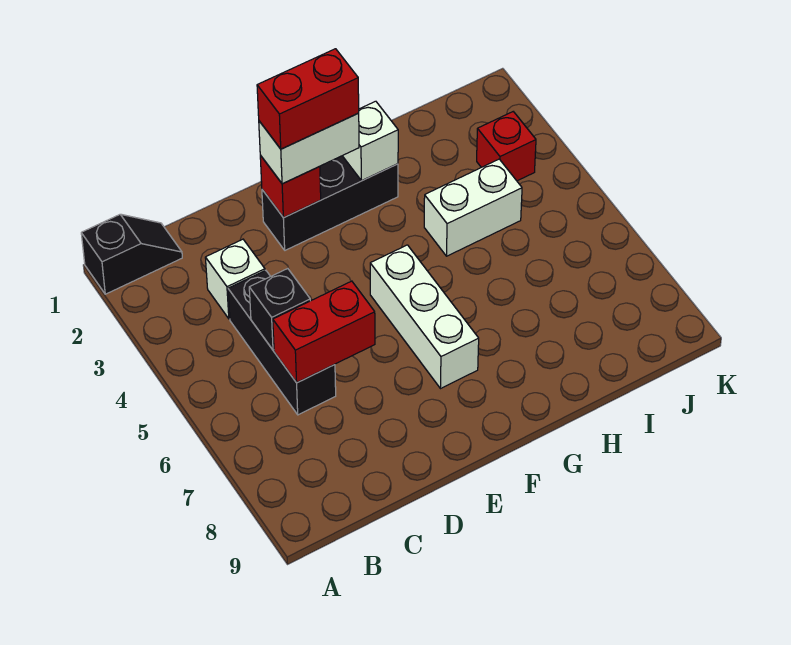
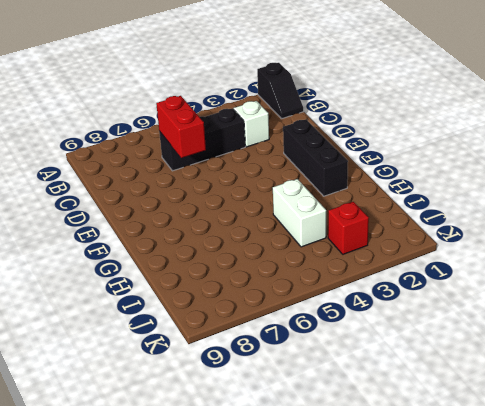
none -> white 1x3 brick [370,245,479,389]
none -> black 1x1 brick [249,269,310,350]
none -> red 1x1 brick [260,155,321,218]

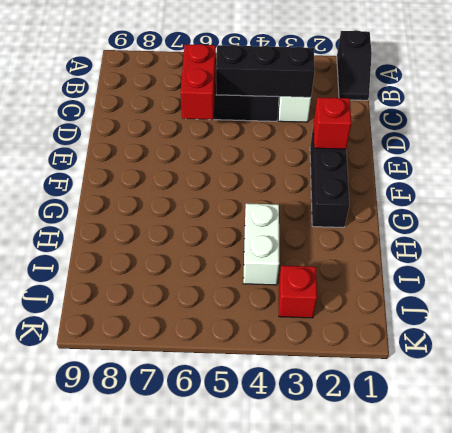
black 1x3 brick [216,45,315,97] -> black 1x1 brick [249,269,310,350]
none -> white 1x3 brick [370,245,479,389]
none -> white 1x1 brick [343,101,398,181]
none -> white 1x2 brick [259,113,359,184]

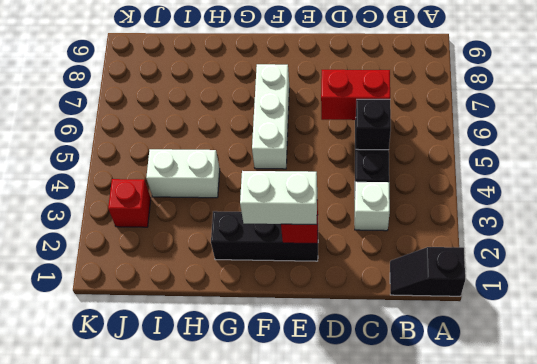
none -> white 1x1 brick [343,101,398,181]
none -> red 1x2 brick [257,49,359,149]

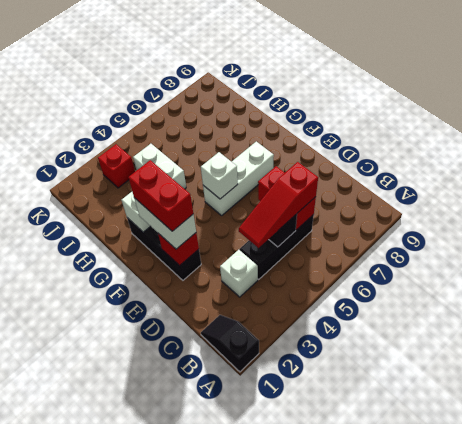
red 1x3 slope [239,162,318,248] -> none
white 1x1 brick [201,152,238,199] -> none

